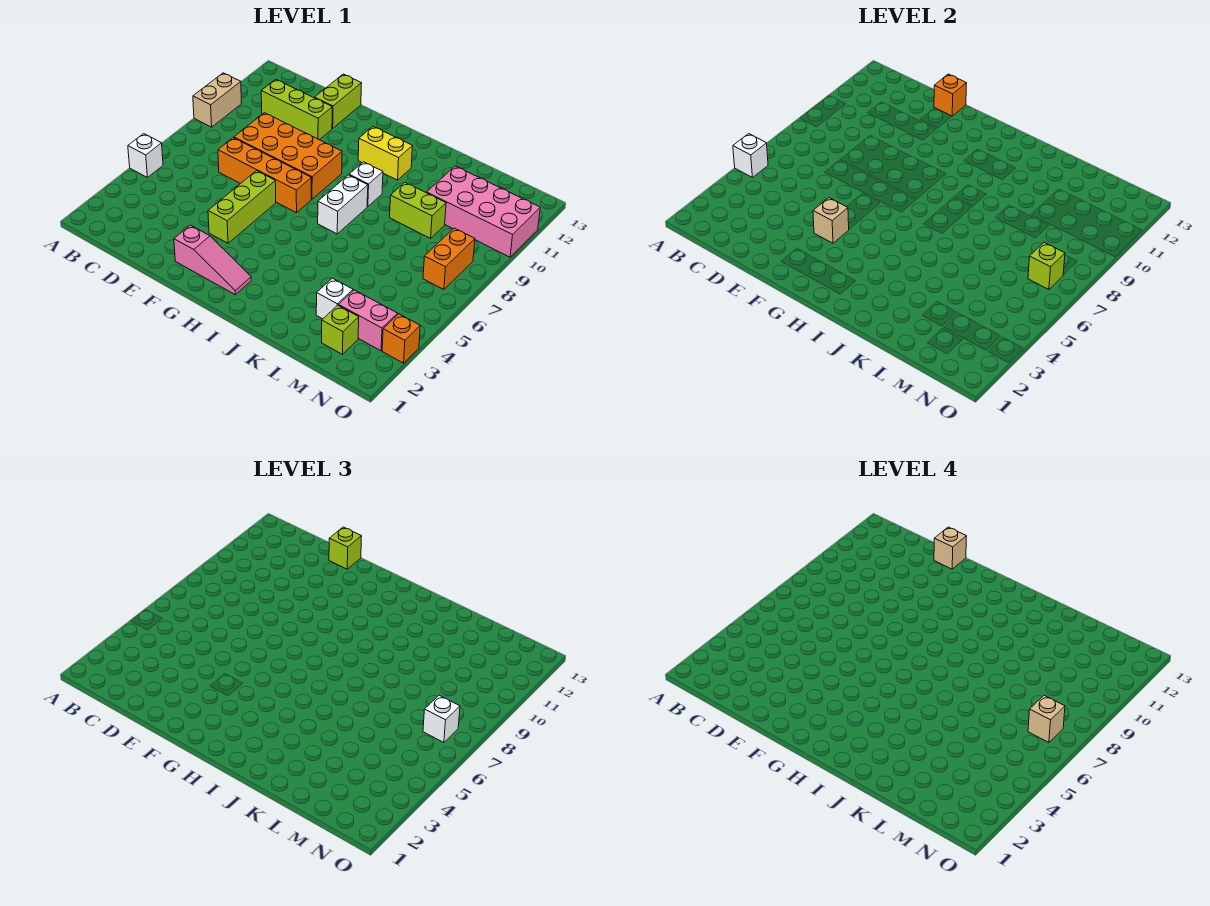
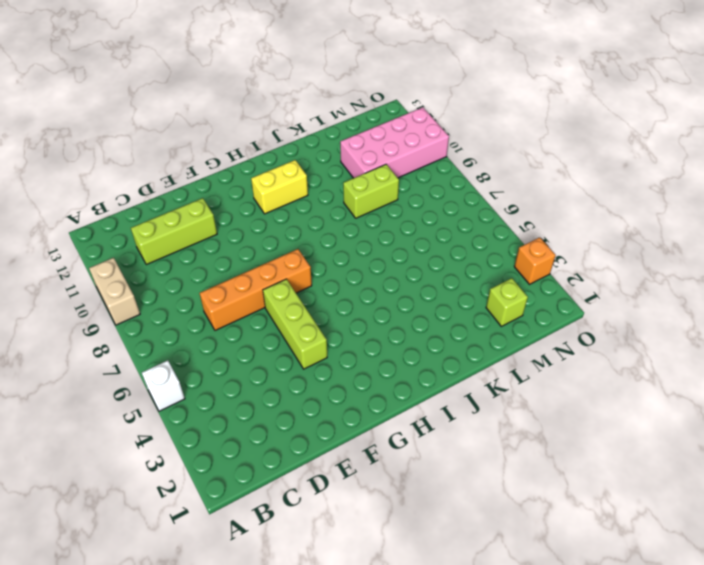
none -> orange 2x4 brick [234,113,342,199]
none -> lime 1x2 brick [315,74,362,128]
none -> pink 1x3 slope [174,225,251,295]

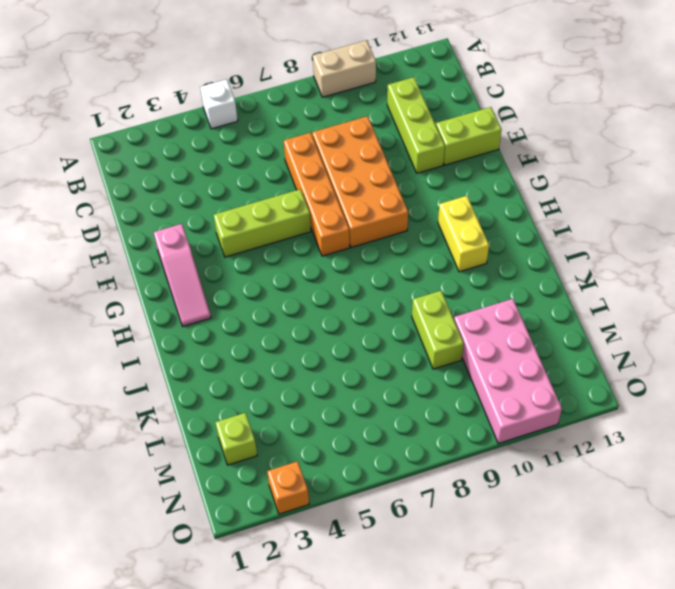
none -> white 1x2 brick [318,175,368,234]
none -> white 1x1 brick [349,162,383,207]
none -> white 1x1 brick [316,278,353,319]

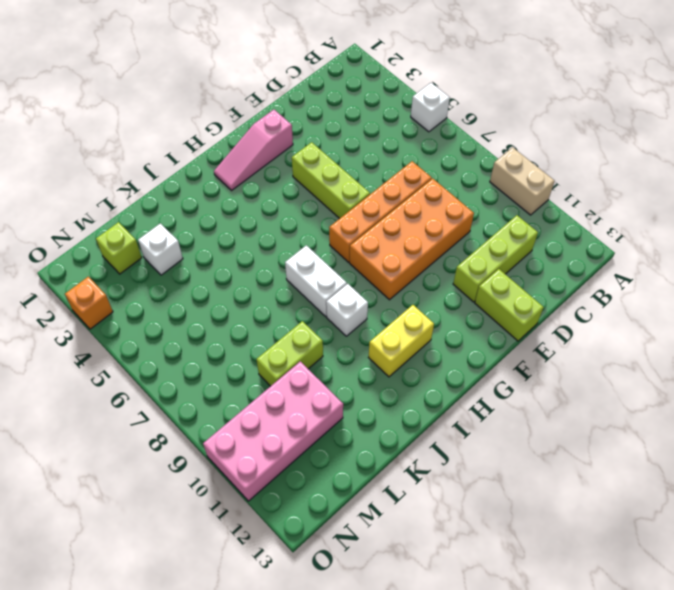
none -> pink 1x2 brick [338,290,398,351]
none -> orange 1x2 brick [423,228,475,290]
none -> white 1x1 brick [733,134,768,177]

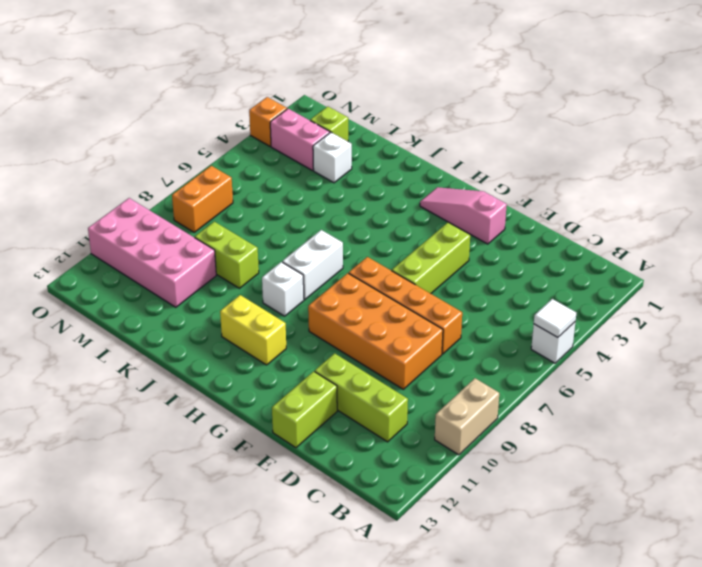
white 1x1 tile [534,299,576,337] -> white 1x1 brick [733,134,768,177]
none -> orange 1x1 brick [934,74,967,116]
none -> tan 1x1 brick [813,198,849,243]
none -> lime 1x1 brick [1028,242,1065,290]

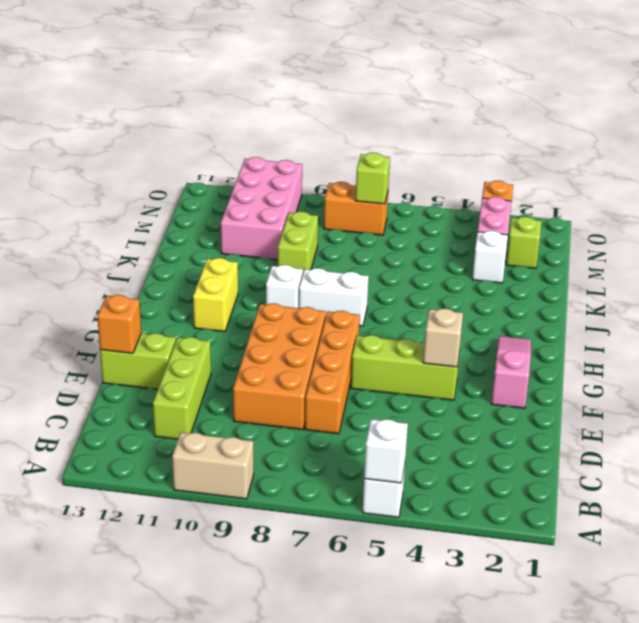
none -> lime 1x1 brick [329,527,362,569]
none -> white 1x1 brick [423,695,460,743]
none -> tan 1x1 brick [934,527,967,569]

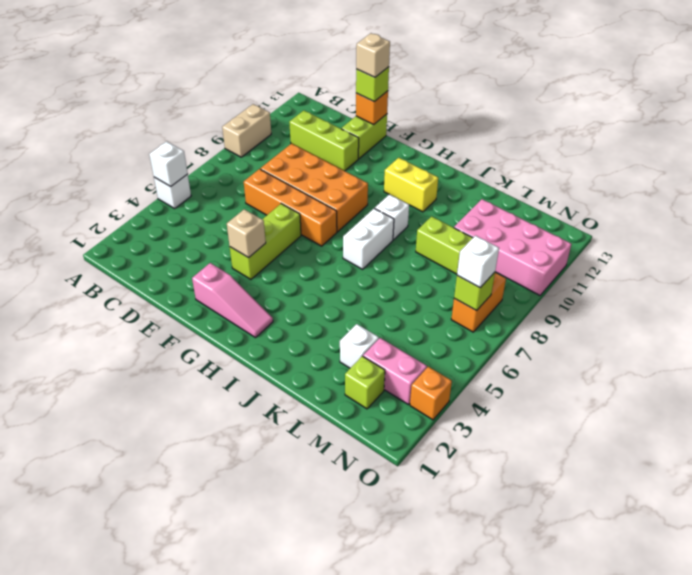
none -> tan 1x1 brick [1028,695,1065,743]

